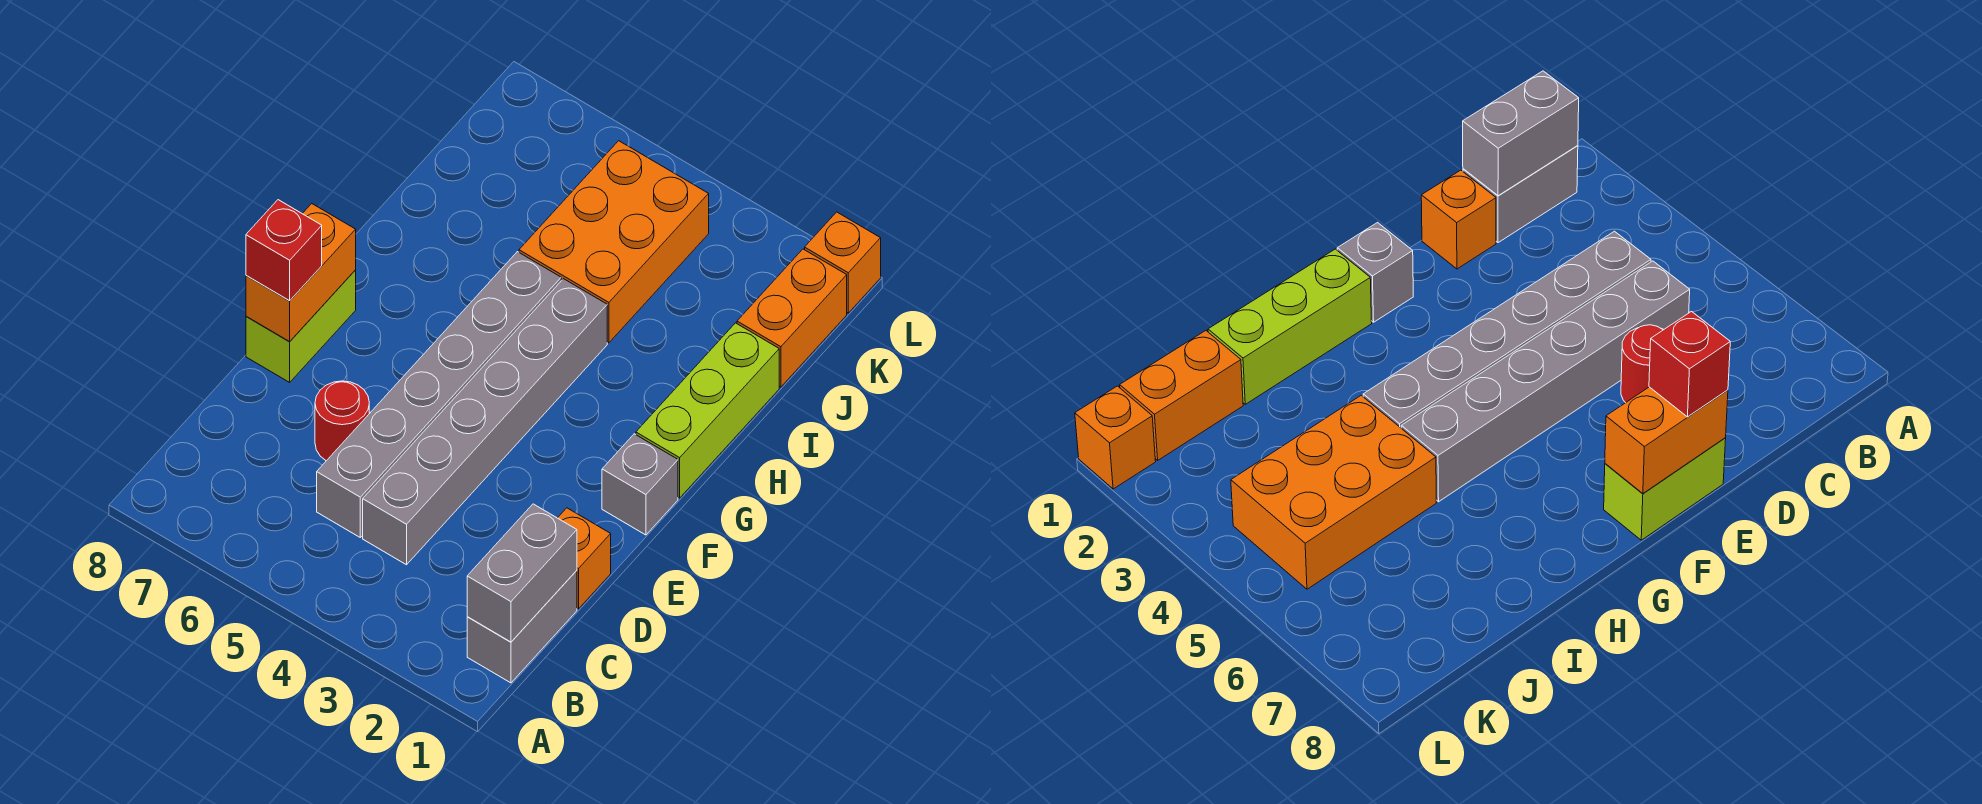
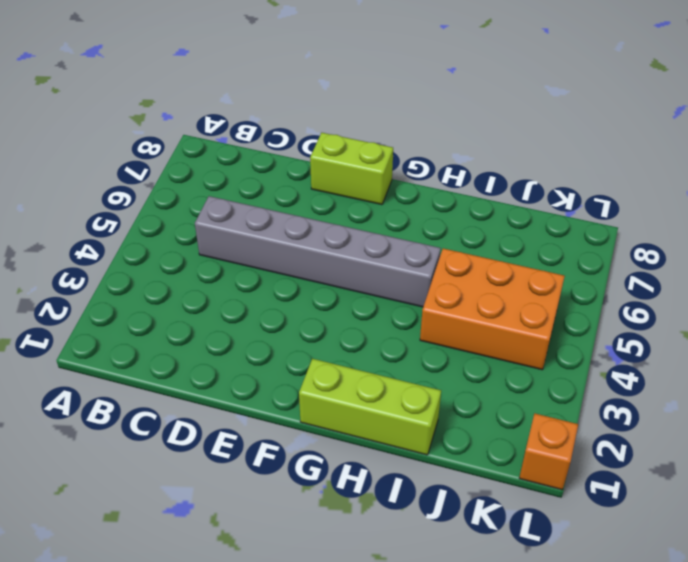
none -> grey 1x2 brick [467,571,577,683]
none -> grey 1x6 brick [363,279,607,565]
none -> orange 1x1 brick [558,508,611,609]

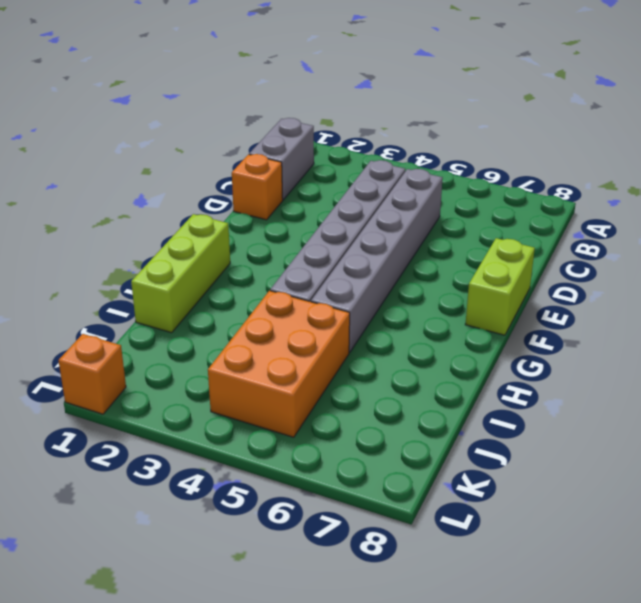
none -> red 1x1 round brick [315,381,369,461]
none -> grey 1x1 brick [602,434,678,535]
none -> orange 1x2 brick [737,249,847,387]

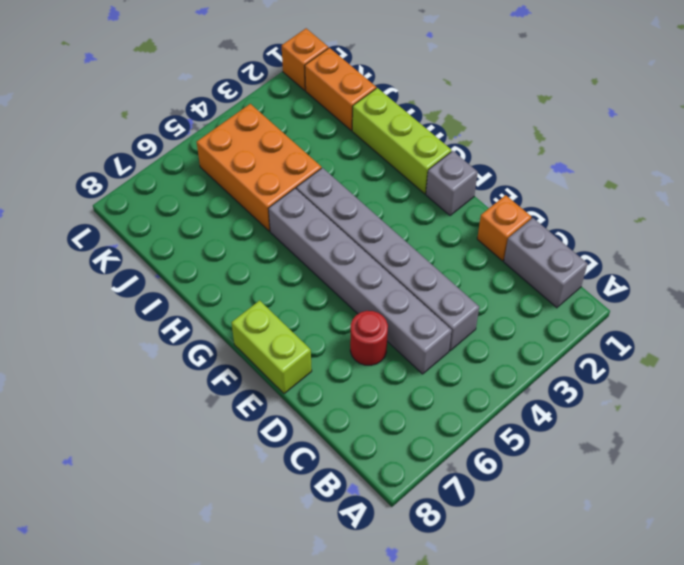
none -> grey 1x2 brick [467,504,577,642]
none -> orange 1x2 brick [246,204,356,341]
none -> red 1x1 brick [246,200,322,301]

